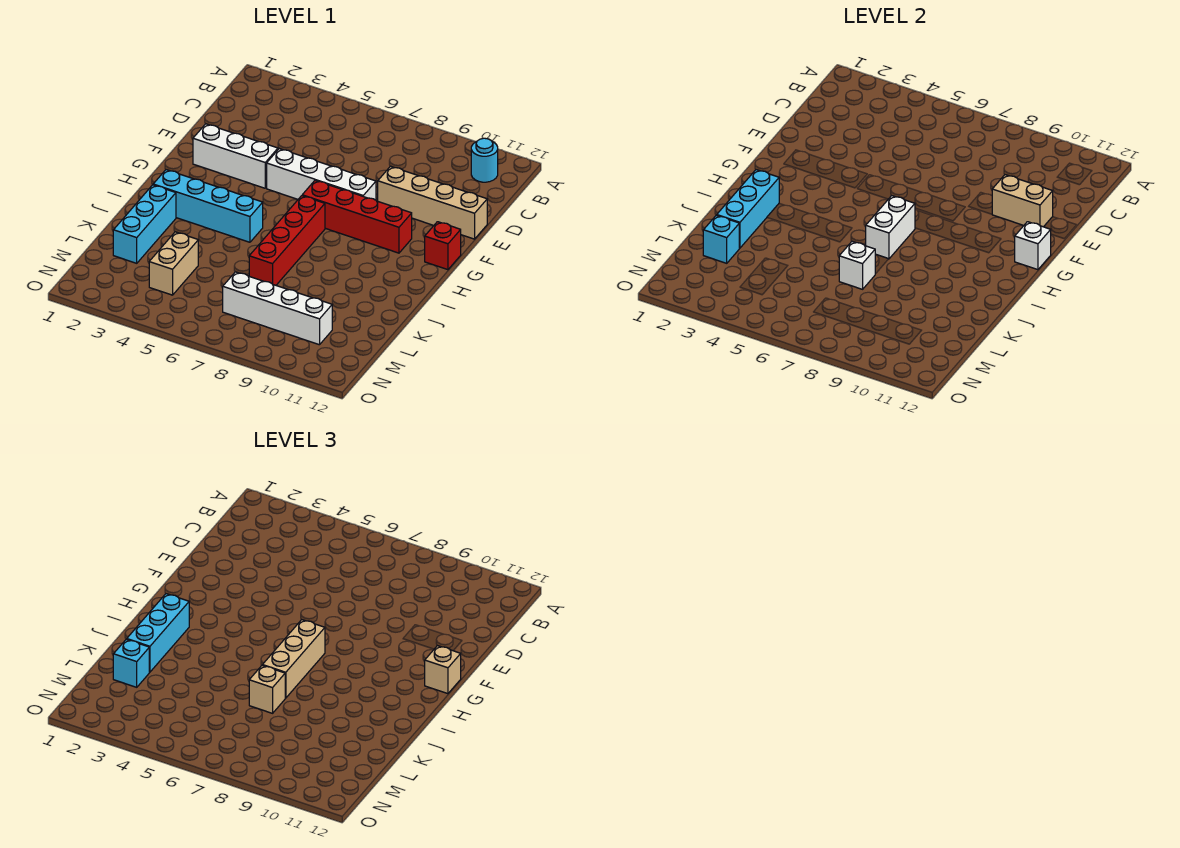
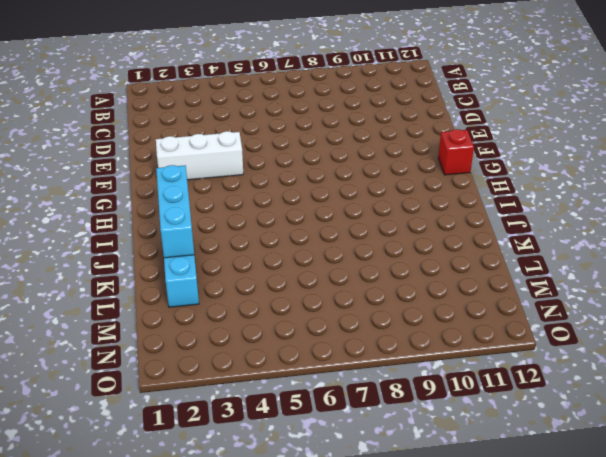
none -> cyan 1x1 round brick [471,138,498,182]
none -> tan 1x4 brick [378,166,487,239]
none -> white 1x4 brick [267,149,376,200]

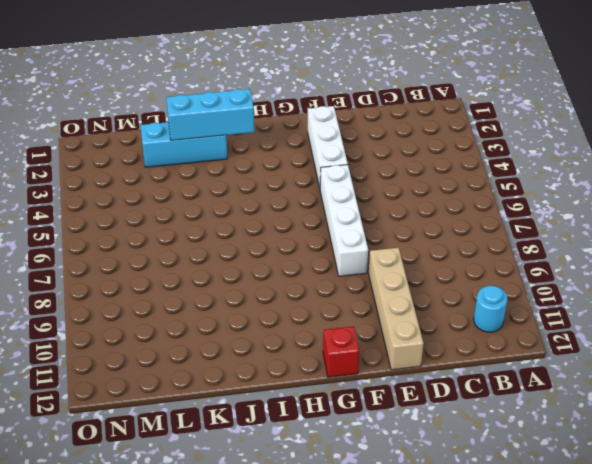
none -> red 1x4 brick [302,180,412,253]
none -> red 1x4 brick [249,196,325,285]
none -> cyan 1x4 brick [153,170,263,242]

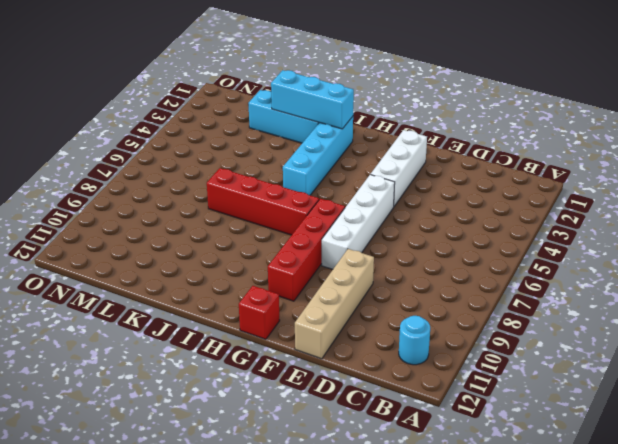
none -> tan 1x2 brick [149,232,198,295]
none -> white 1x4 brick [223,272,332,345]
none -> tan 1x2 brick [992,175,1053,227]

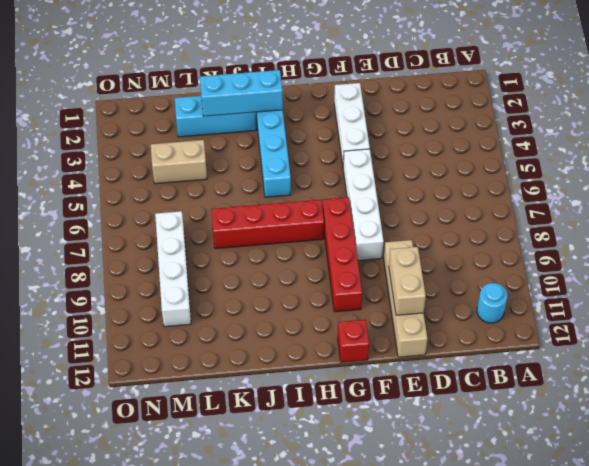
none -> white 1x1 brick [1015,222,1051,270]
none -> white 1x2 brick [866,196,915,259]
none -> white 1x1 brick [839,241,875,289]

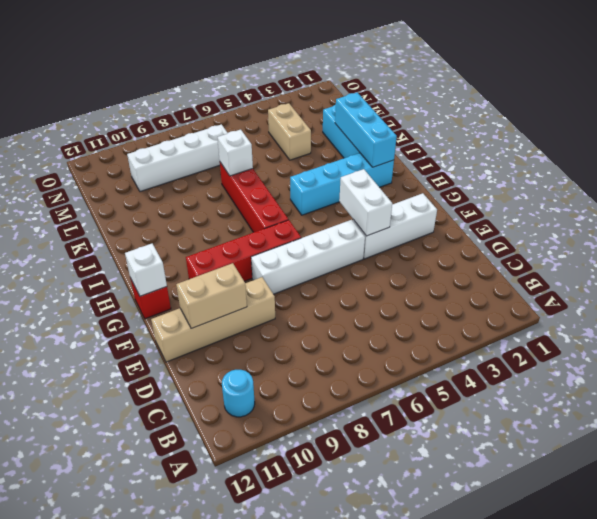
white 1x2 brick [339,169,393,236] -> white 1x2 brick moved to [866,196,915,259]
none -> cyan 1x1 brick [703,215,739,263]
none -> tan 1x1 brick [425,646,461,694]
none -> tan 1x3 brick [263,620,325,698]

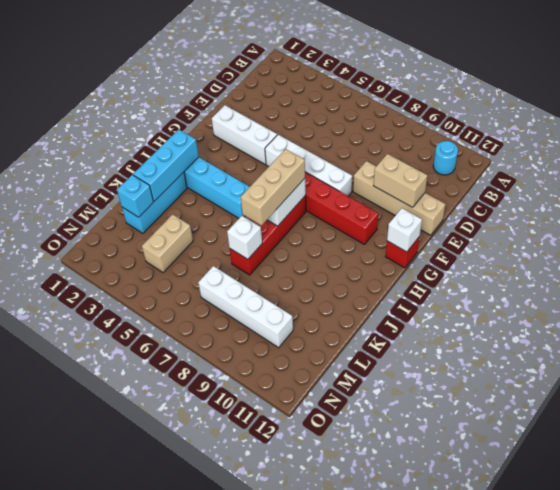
none -> tan 1x1 brick [425,646,461,694]
none -> cyan 1x3 brick [127,594,189,672]
none -> tan 1x1 brick [249,665,285,713]

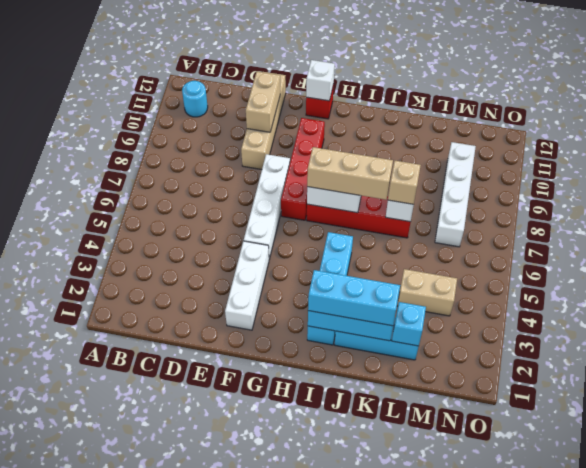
none -> tan 1x1 brick [425,646,461,694]
none -> cyan 1x1 brick [113,639,149,687]

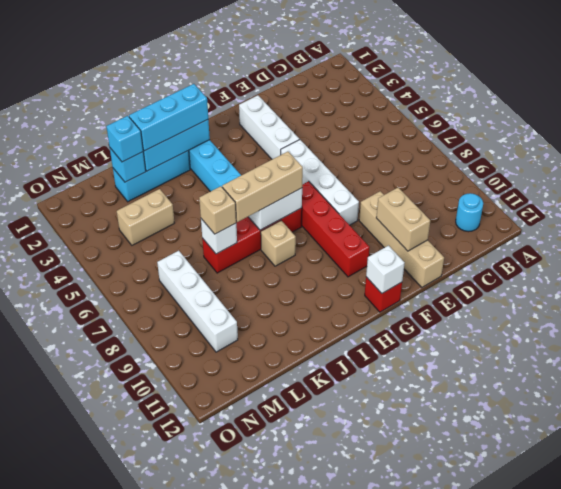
tan 1x1 brick [261,221,296,266] -> tan 1x1 brick moved to [425,646,461,694]

